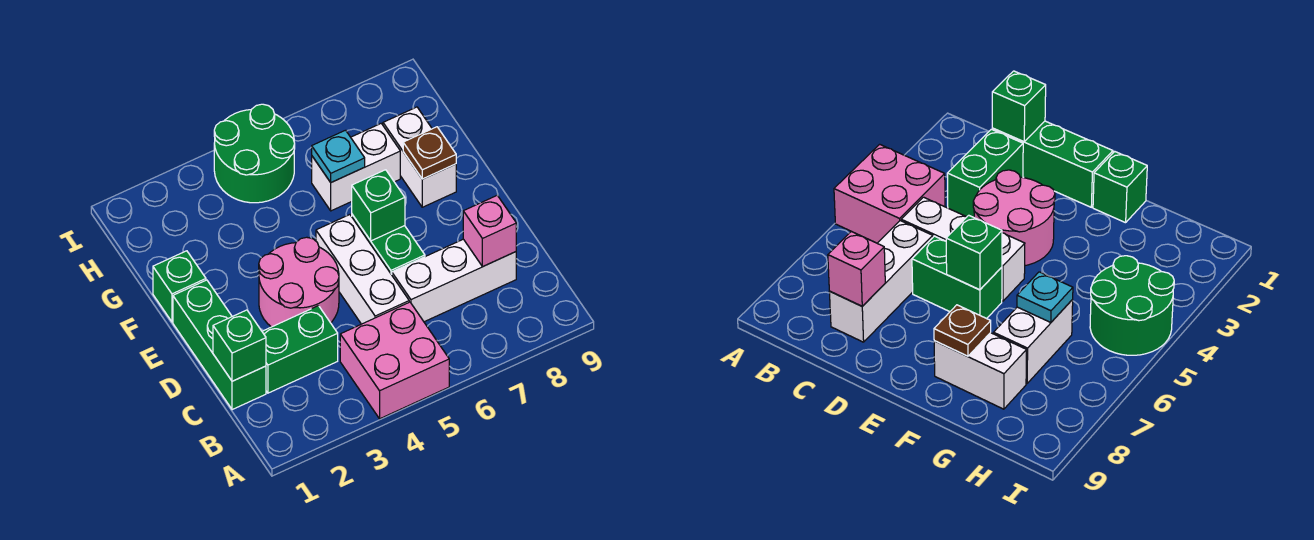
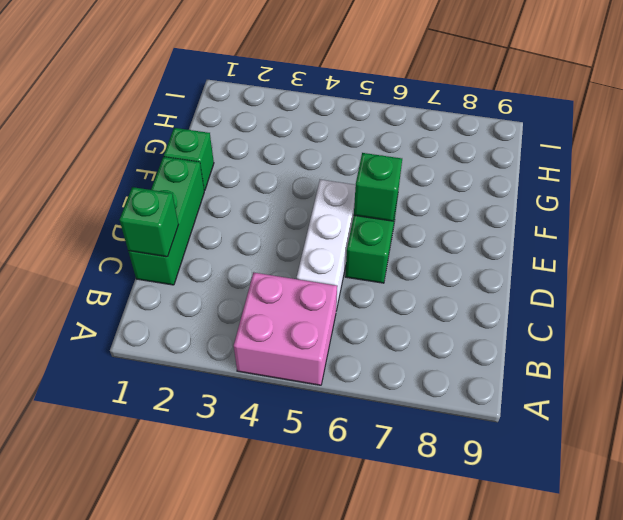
none -> green 1x2 brick [262,306,338,393]
none -> white 1x3 brick [392,239,516,322]
none -> pink 2x2 round brick [259,237,339,327]

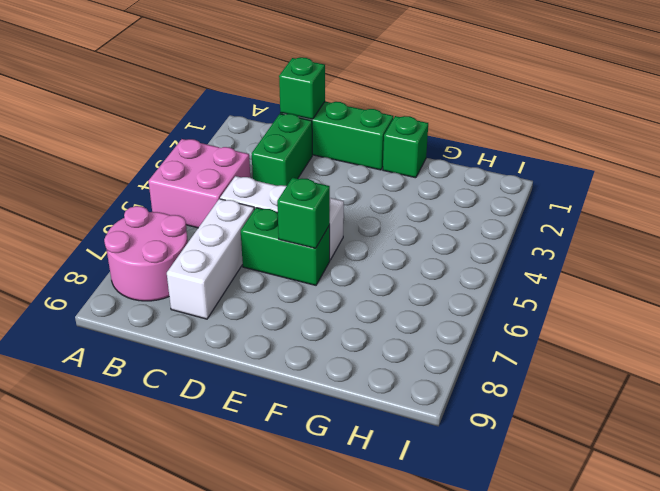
pink 2x2 round brick [104,206,188,301] -> pink 2x2 round brick moved to [259,237,339,327]
none -> white 1x2 brick [383,107,456,207]
none -> white 1x2 brick [312,124,400,211]
none -> green 2x2 round brick [214,104,295,203]

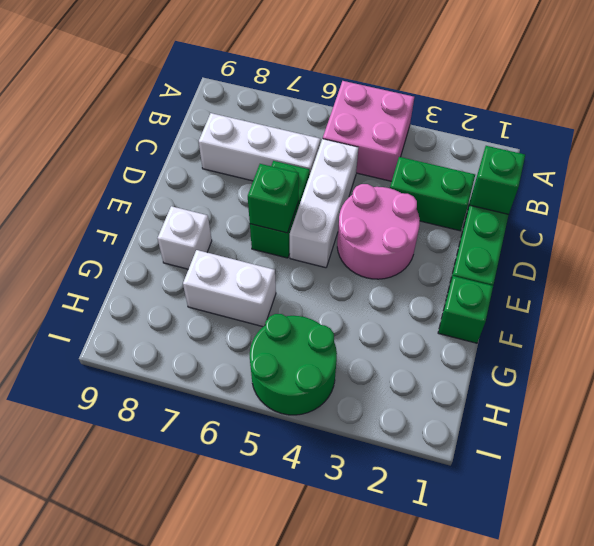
white 1x1 brick [157,206,212,269] -> white 1x2 brick [383,107,456,207]
none -> pink 1x1 brick [463,195,516,267]
none -> brown 1x1 plate [403,127,456,179]
none -> cyan 1x1 plate [312,130,365,182]

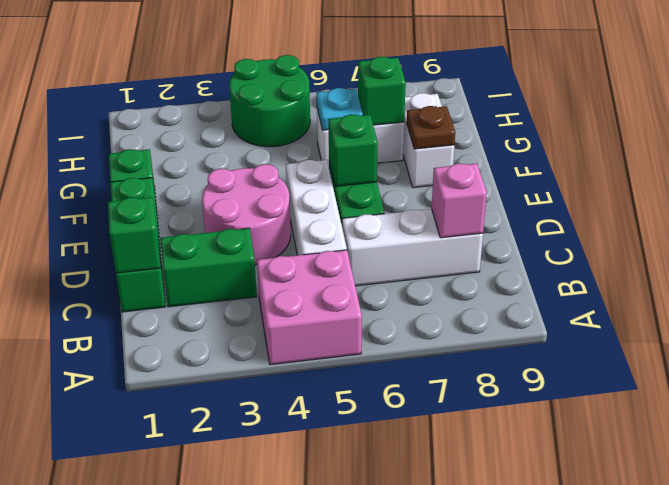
green 1x1 brick [358,57,406,125] -> none

